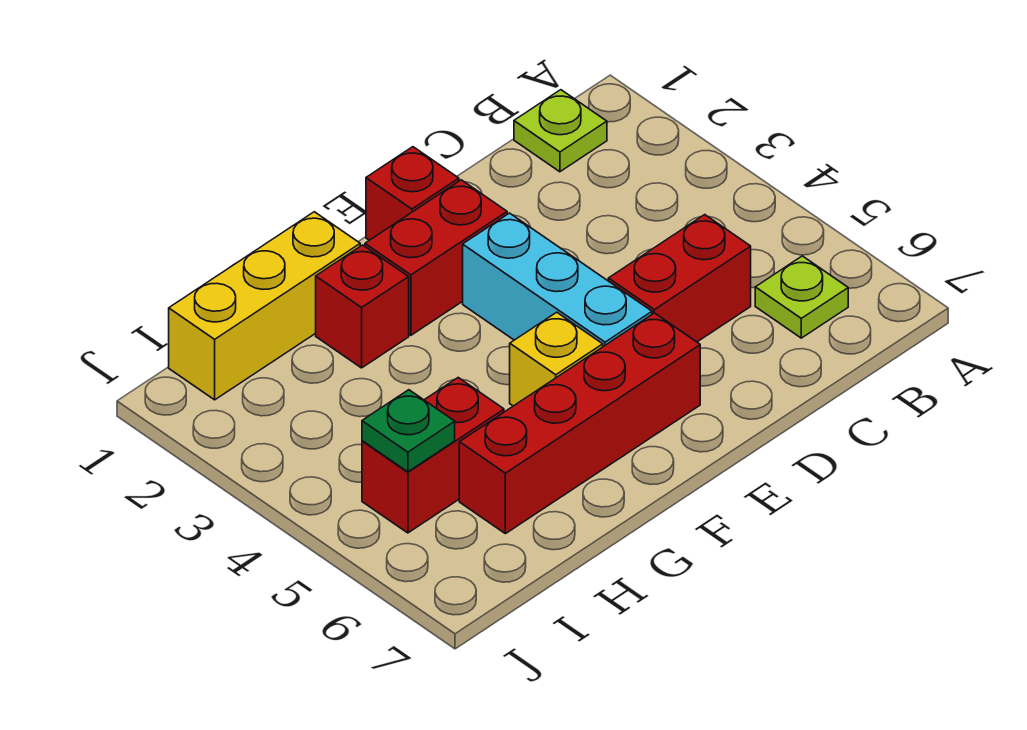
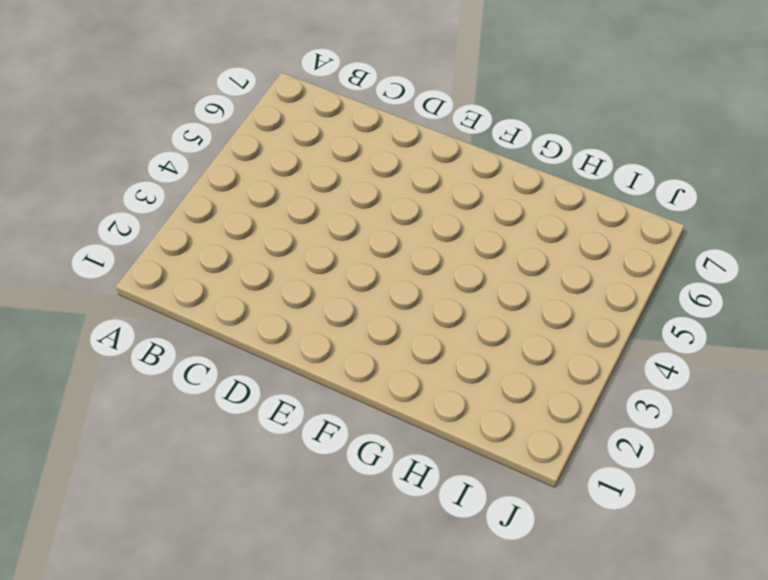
none -> lime 1x1 plate [514,90,607,172]
none -> lime 1x1 plate [755,256,848,338]
none -> red 1x2 brick [608,215,751,342]

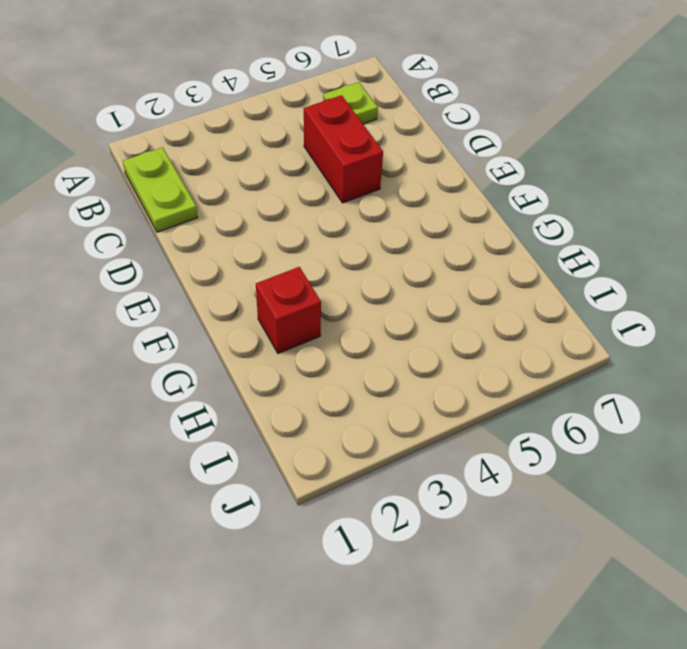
lime 1x2 plate [123,147,198,232] -> lime 1x1 plate [514,90,607,172]
none -> red 1x1 brick [366,147,459,240]
none -> red 1x2 brick [365,180,507,335]
none -> cyan 1x3 brick [463,213,652,346]

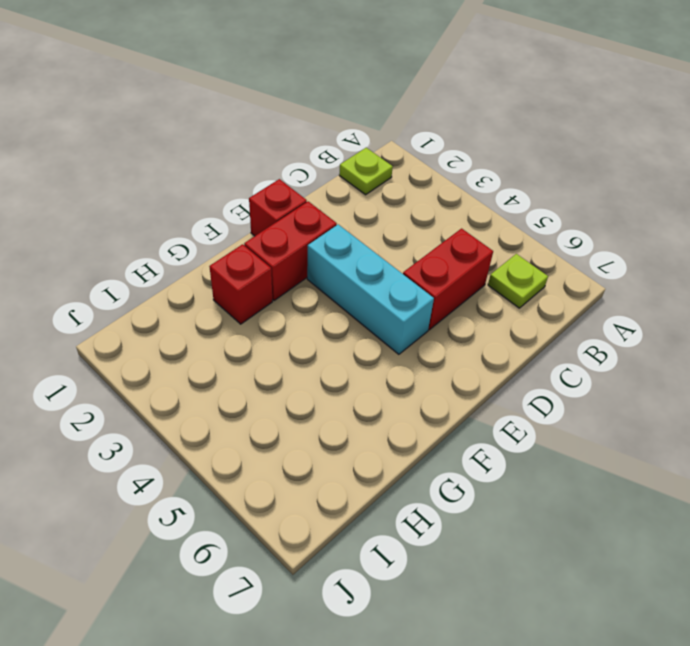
none -> red 1x4 brick [459,313,700,534]
none -> yellow 1x1 brick [510,312,603,406]
none -> yellow 1x3 brick [169,212,360,400]

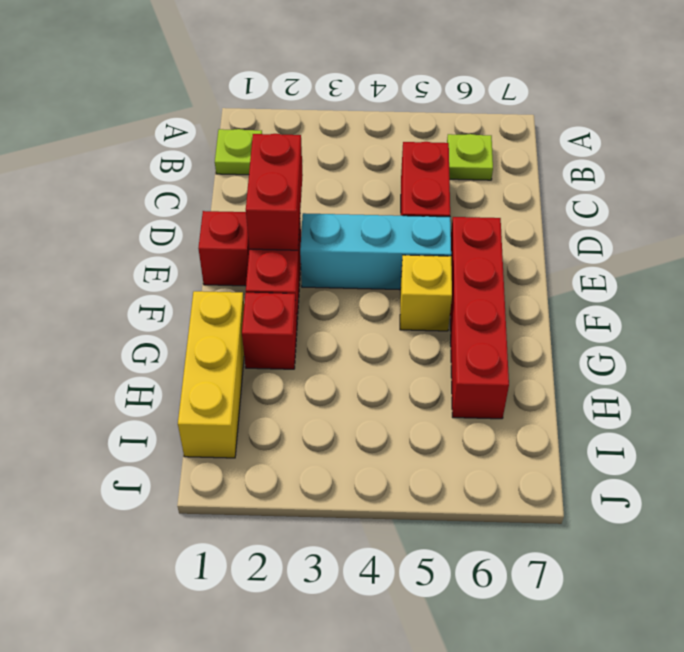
red 1x2 brick [246,134,303,250] -> red 1x2 brick moved to [362,378,504,533]
none -> green 1x1 plate [362,390,455,472]

